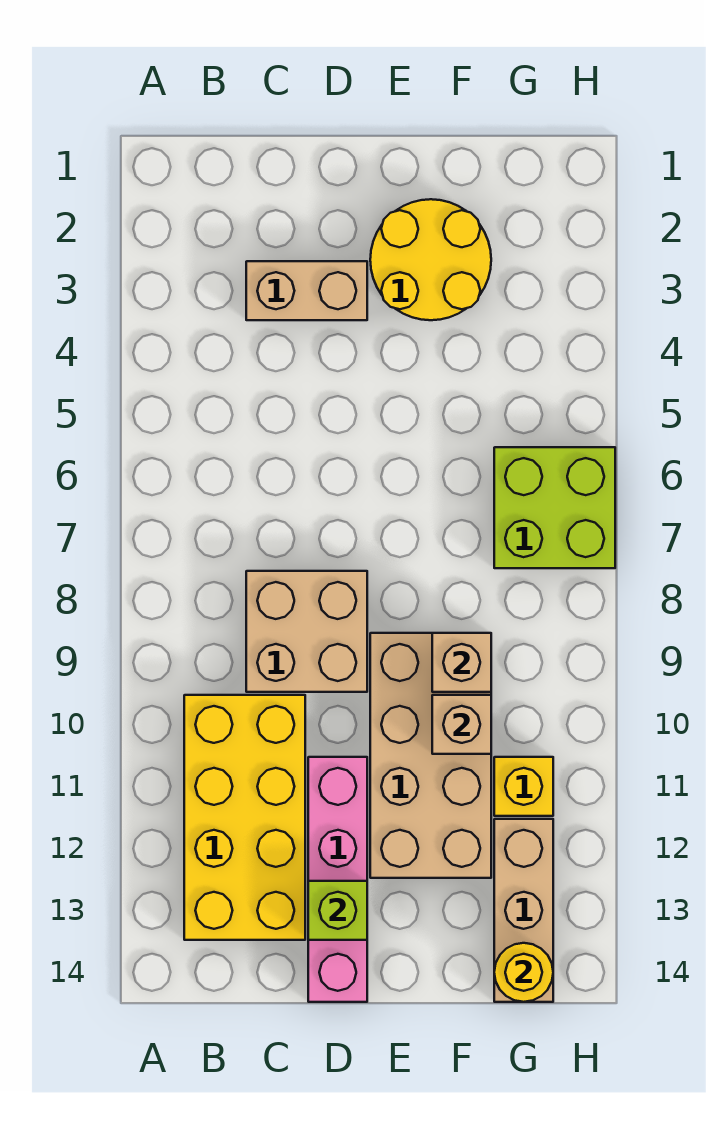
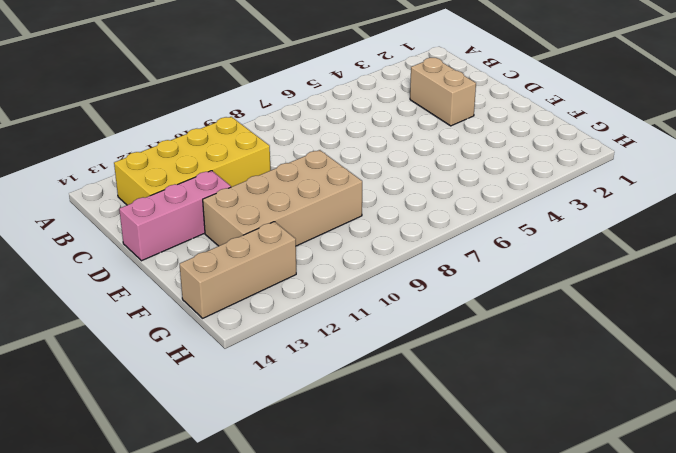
pink 1x3 brick [119,171,231,261] -> pink 1x4 brick [308,757,367,1002]
none -> tan 2x2 brick [246,571,367,692]
none -> yellow 2x2 round brick [370,199,491,320]
none -> lime 2x2 brick [494,447,615,568]

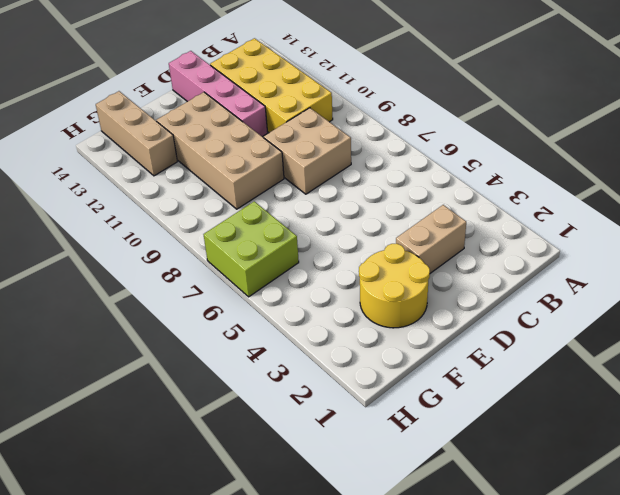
none -> yellow 1x1 brick [494,757,553,816]
none -> lime 1x1 brick [308,881,367,940]
none -> tan 1x1 brick [432,633,491,692]

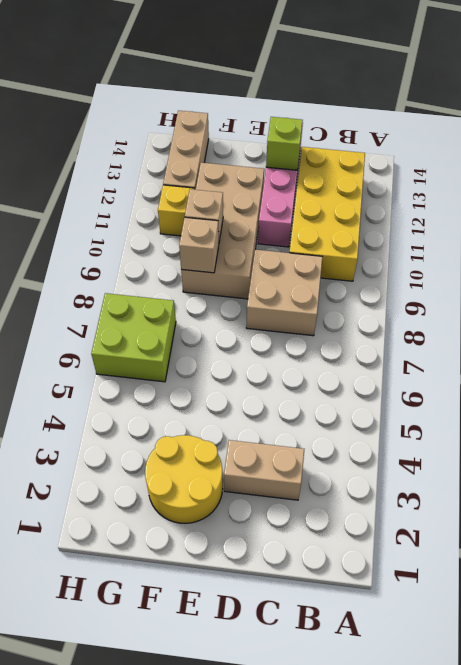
none -> yellow 1x1 round brick [494,943,553,1002]

